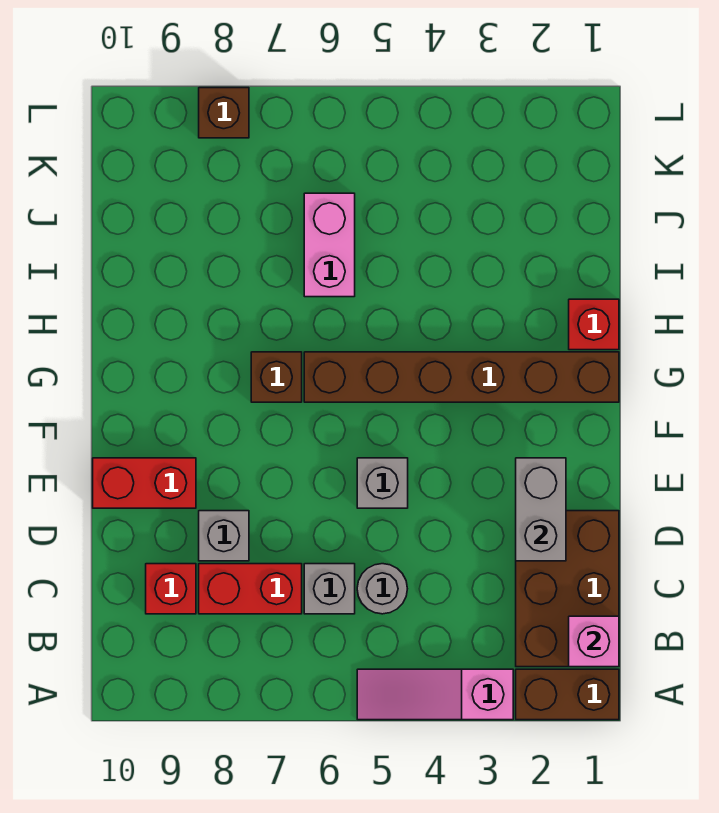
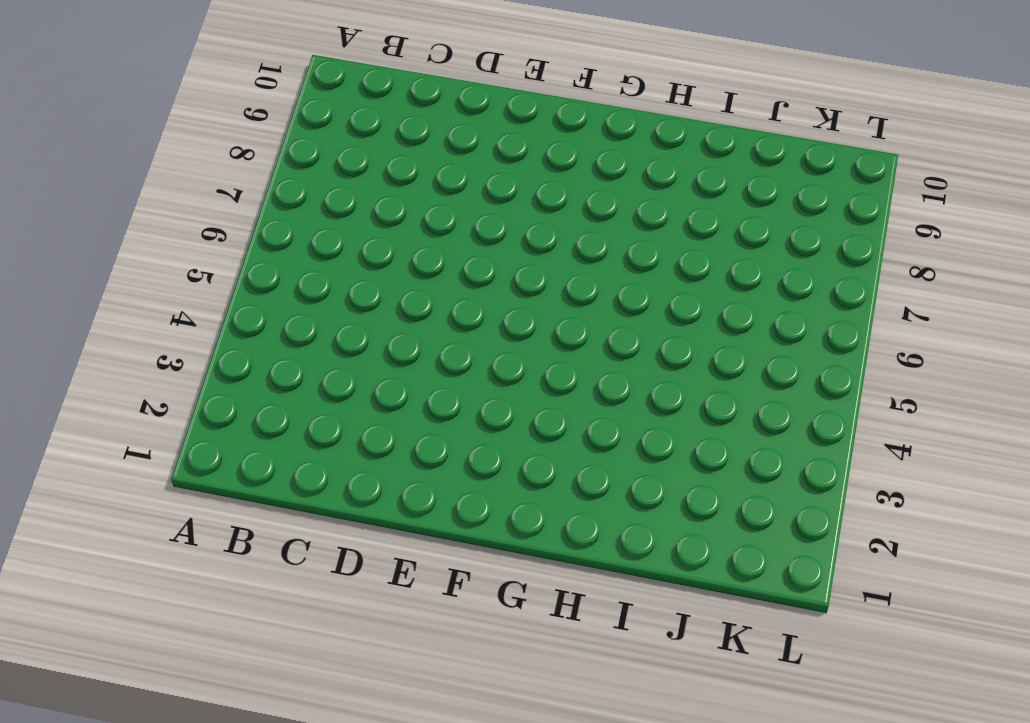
none -> brown 1x2 brick [516,669,619,720]
none -> pink 1x3 slope [357,669,513,720]
none -> brown 2x3 brick [516,511,619,667]

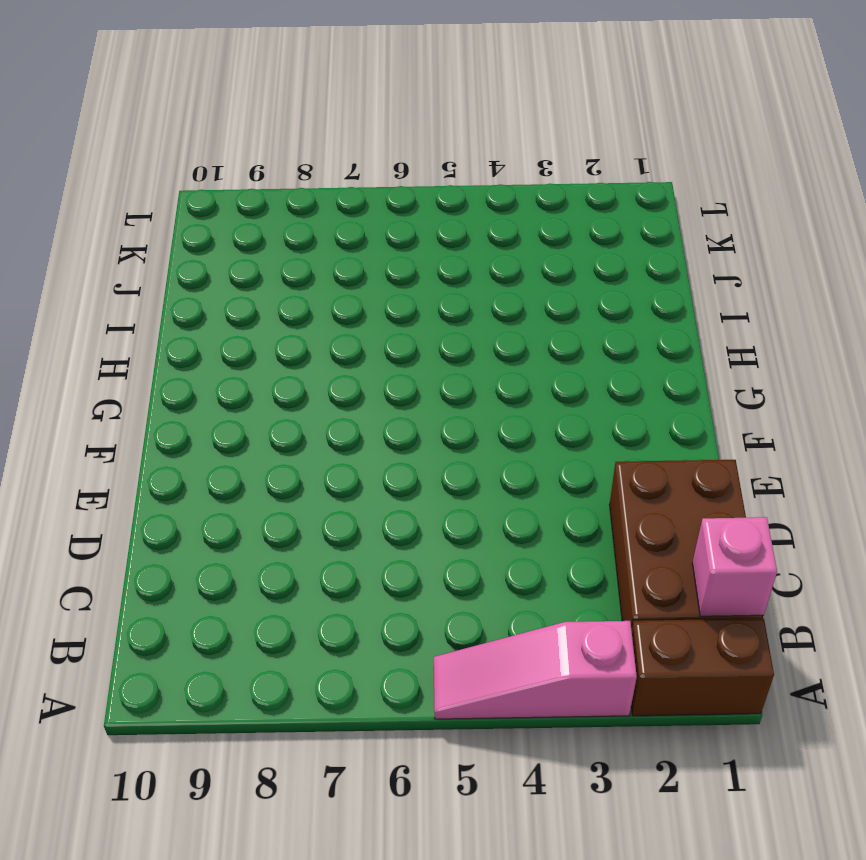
none -> grey 1x1 round brick [357,564,407,614]
none -> grey 1x1 brick [304,564,355,614]
none -> red 1x2 brick [199,564,302,614]

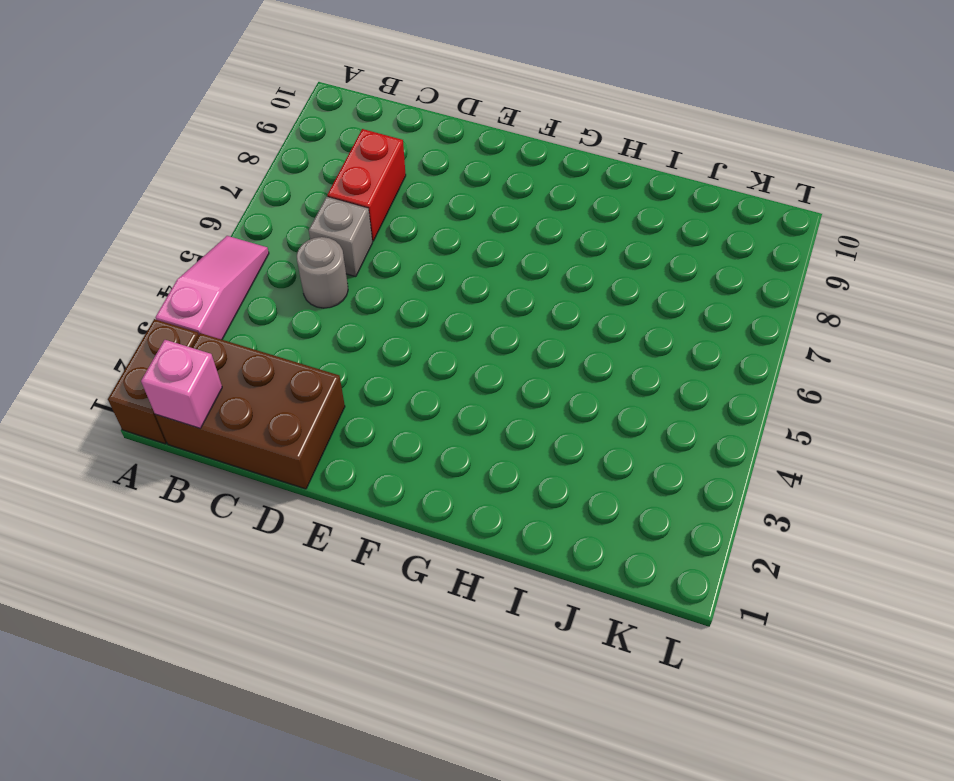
none -> red 1x1 brick [146,564,196,614]
none -> grey 1x1 brick [199,511,249,561]
none -> grey 1x1 brick [357,458,408,508]

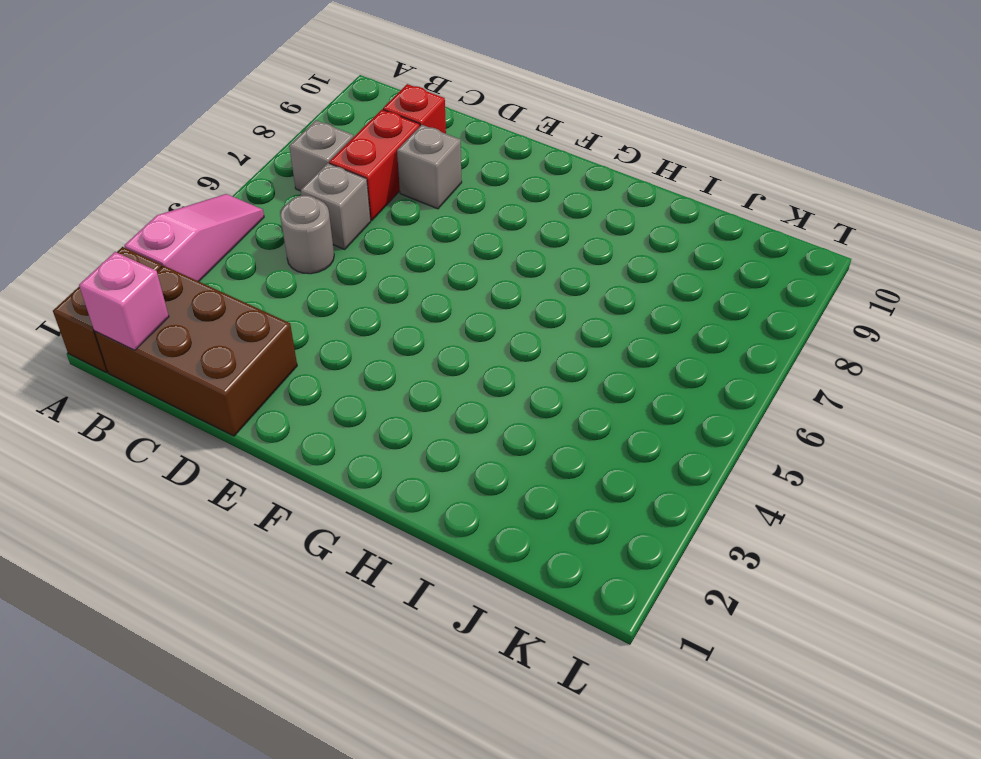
grey 1x1 brick [289,120,354,191] -> grey 1x1 brick moved to [357,458,408,508]
none -> red 1x2 brick [93,458,196,508]
none -> brown 1x6 brick [304,352,619,402]
none -> brown 1x1 brick [251,352,302,402]

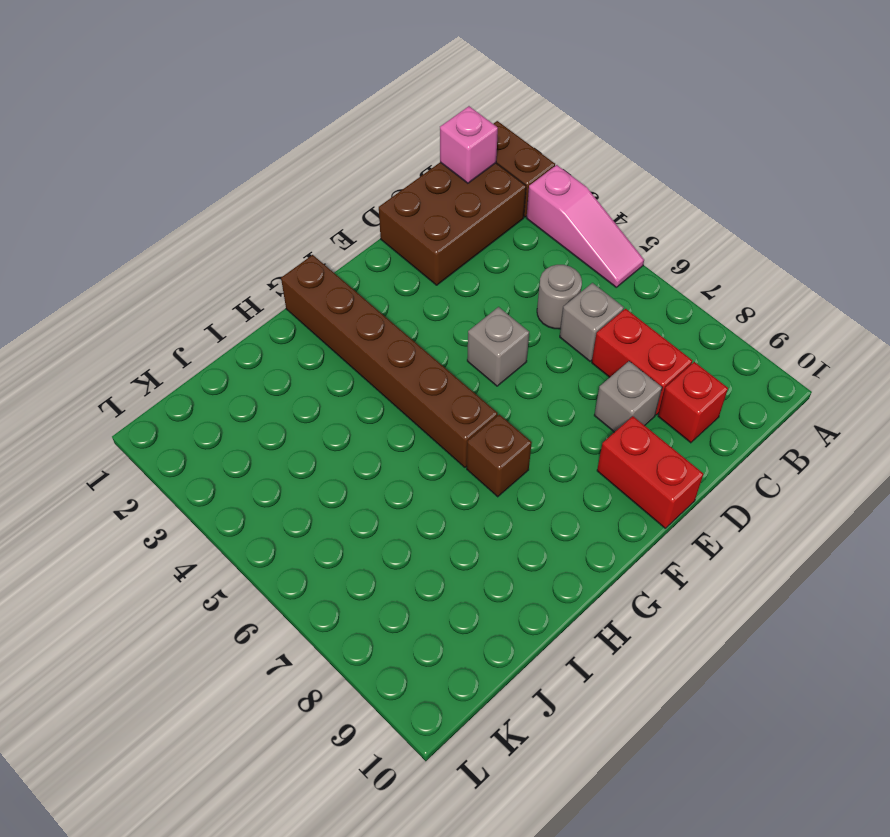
none -> red 1x1 brick [569,299,619,350]
none -> pink 1x2 brick [304,193,355,297]
none -> brown 1x1 brick [199,88,249,138]

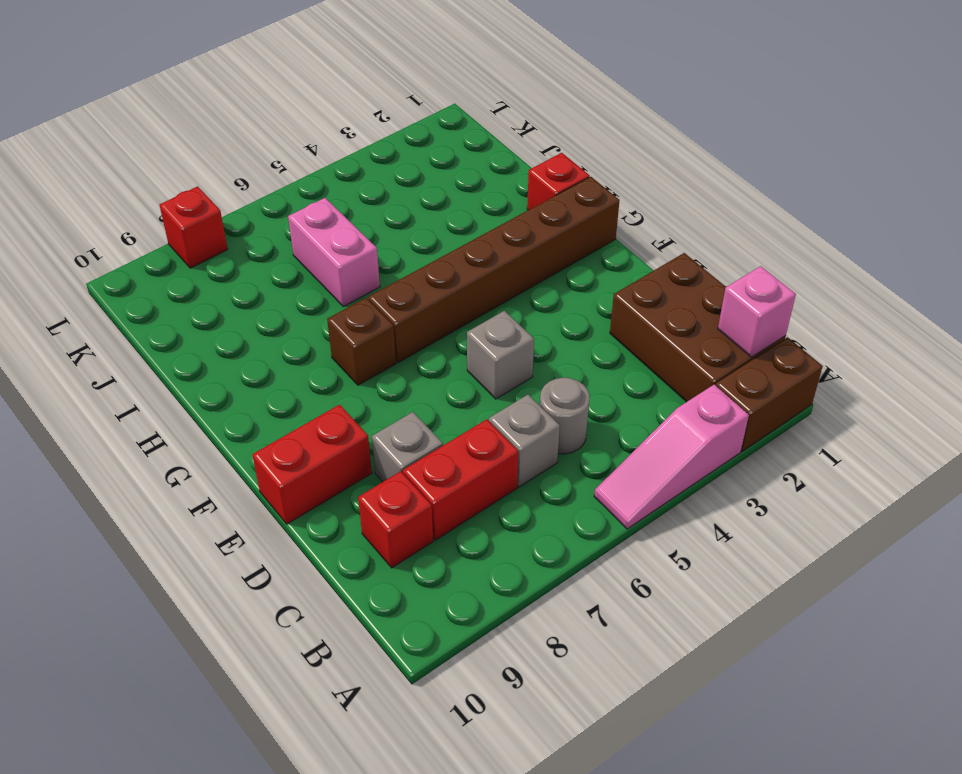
red 1x1 brick [160,186,228,268] -> brown 1x1 brick [199,88,249,138]
none -> grey 1x2 brick [516,458,566,561]

